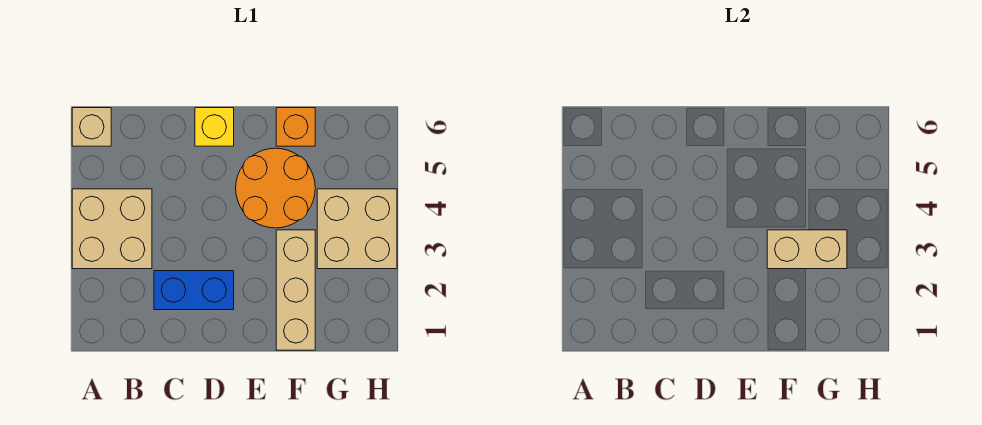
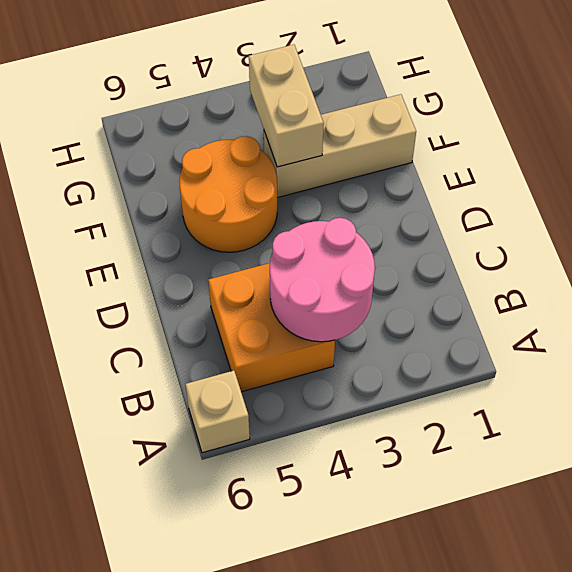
pink 2x2 round brick [270,218,375,342] -> none
orange 2x2 brick [208,263,335,392] -> tan 2x2 brick [72,189,152,269]
none -> blue 1x2 brick [154,271,234,310]
none -> yellow 1x1 brick [195,108,234,146]

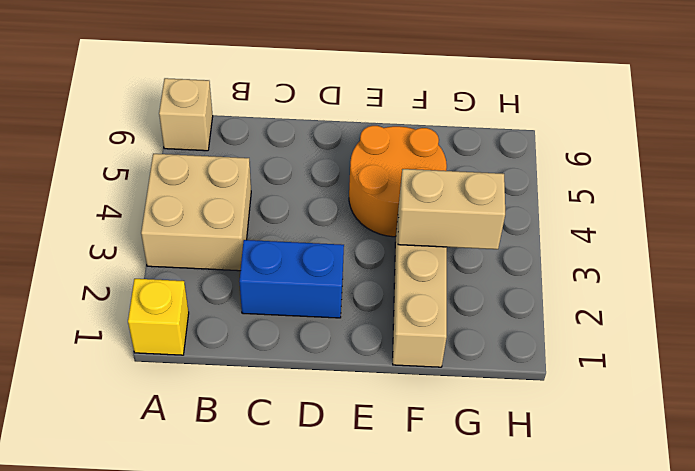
yellow 1x1 brick [128,279,189,355] -> yellow 1x1 brick moved to [195,108,234,146]
none -> orange 1x1 brick [276,108,315,146]
none -> tan 2x2 brick [317,189,397,269]

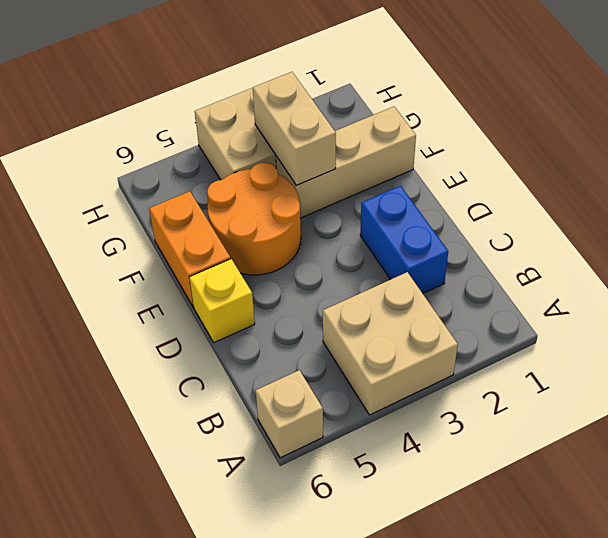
orange 1x2 brick [149,191,231,307] -> orange 1x1 brick [276,108,315,146]

